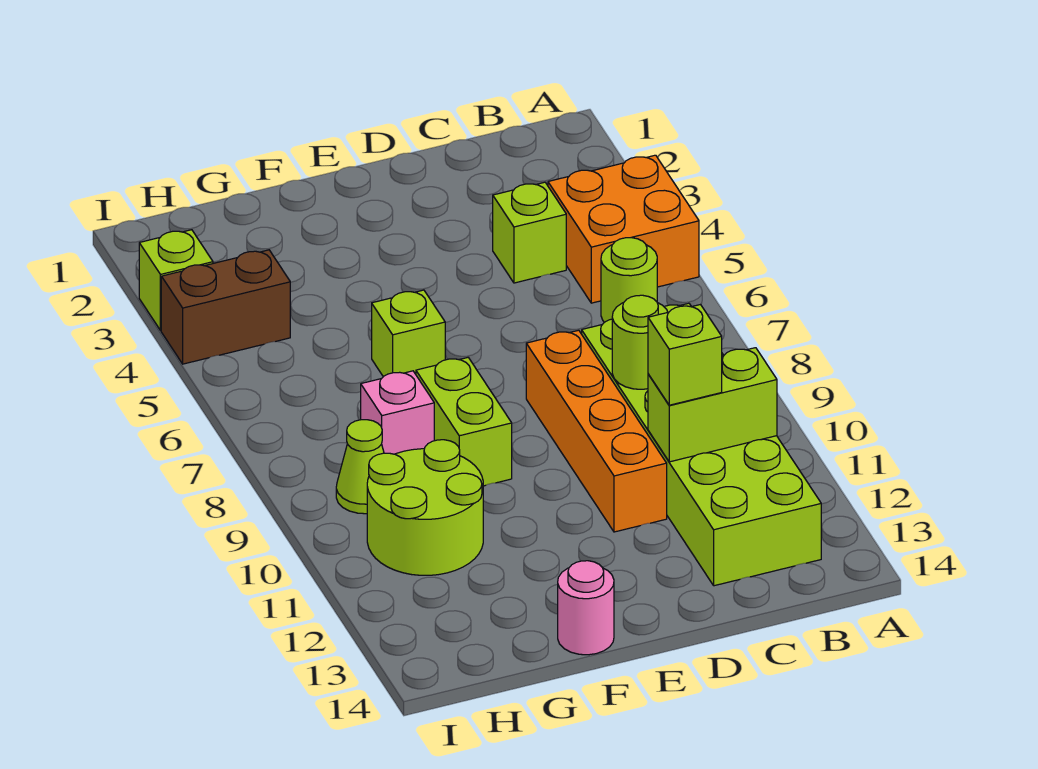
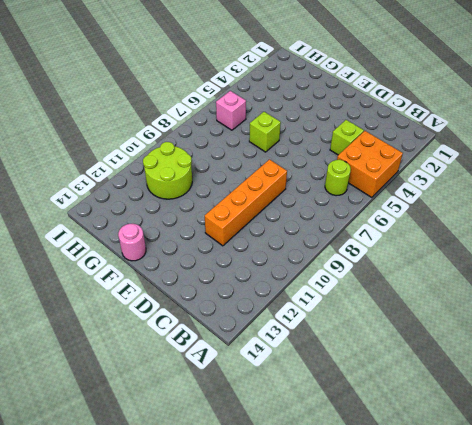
pink 1x1 brick [216,91,246,130] -> pink 1x1 brick moved to [361,371,434,454]
none -> lime 2x6 brick [582,303,821,586]
none -> lime 1x2 brick [416,358,512,486]
none -> brown 1x2 brick [161,250,290,364]

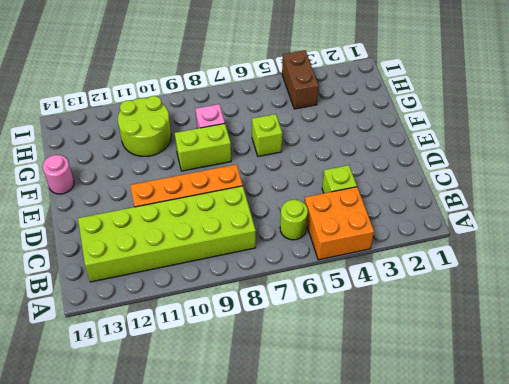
none -> lime 1x1 cone [336,420,384,514]
none -> lime 1x1 brick [139,230,213,331]
none -> lime 1x2 brick [648,348,777,462]

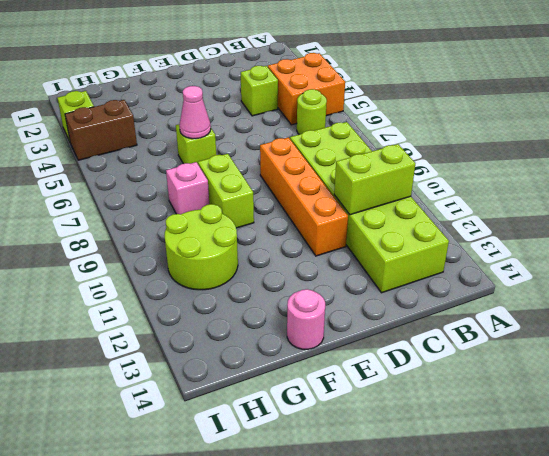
pink 1x1 cone [179,86,211,139] -> none
none -> lime 1x1 cone [336,420,384,514]
none -> lime 1x1 round brick [612,295,668,389]
none -> lime 1x1 brick [648,305,722,405]

